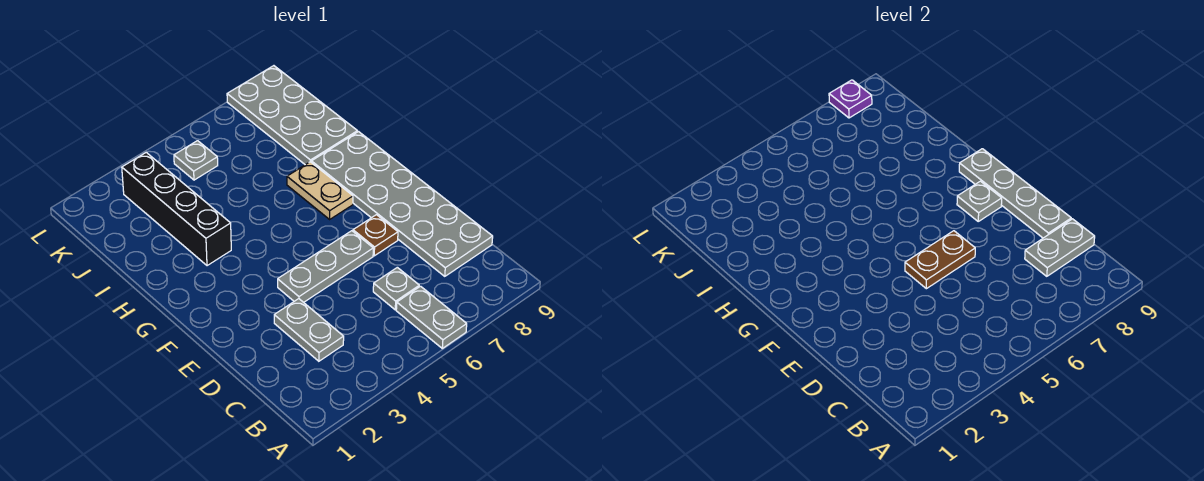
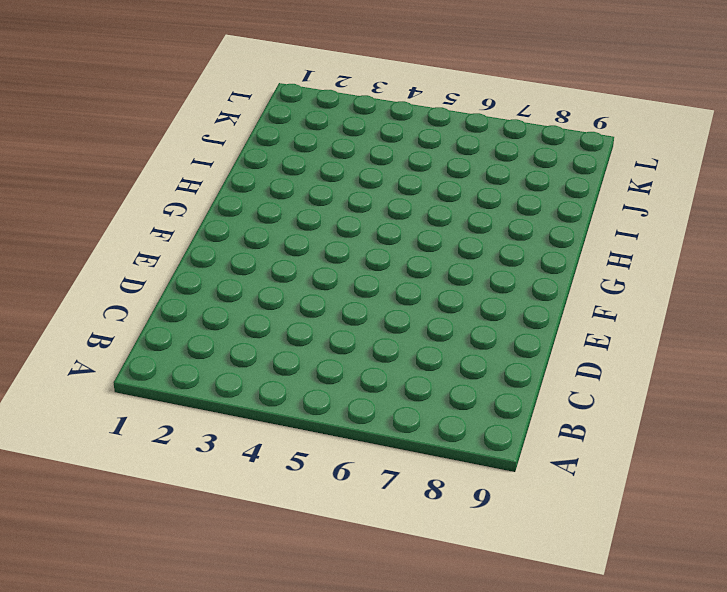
none -> grey 1x2 plate [396,286,467,348]
none -> grey 1x2 plate [274,299,344,361]
none -> grey 1x1 plate [373,267,419,310]

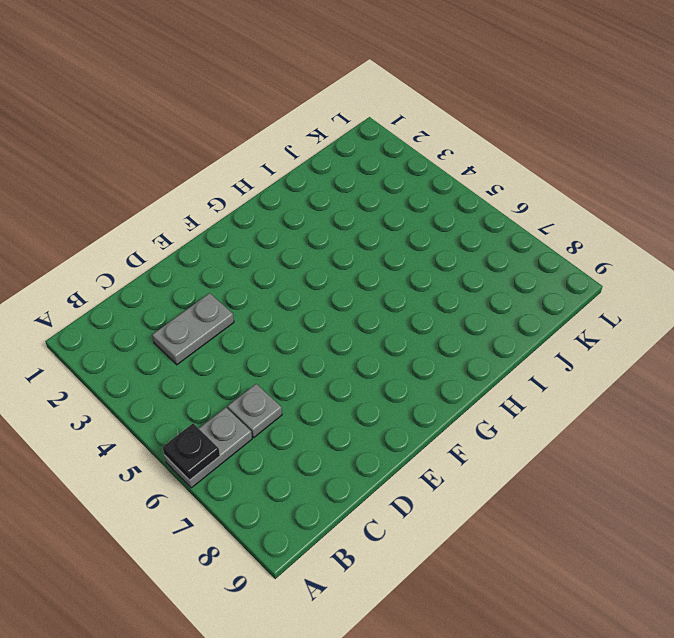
black 1x1 plate [163,423,220,480] -> none
none -> grey 2x6 plate [311,132,493,276]
none -> grey 1x3 plate [278,231,373,302]
none -> brown 1x1 plate [353,215,398,256]

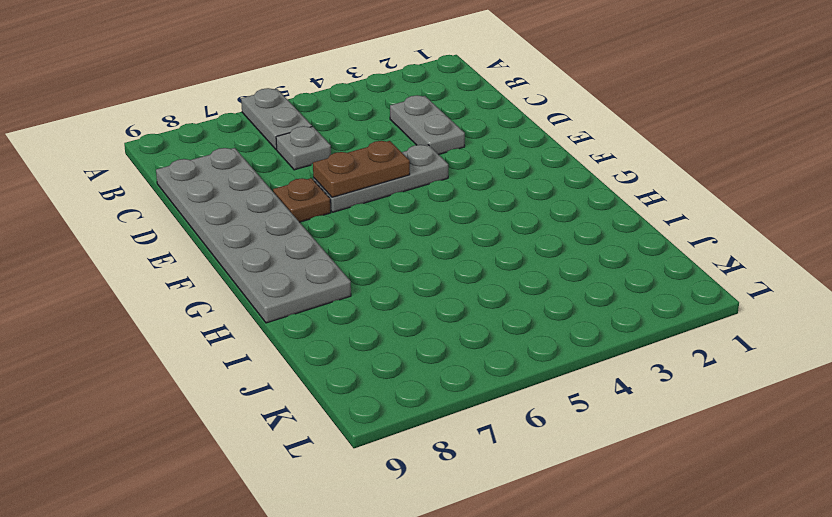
none -> tan 1x2 plate [287,162,353,219]
none -> black 1x4 brick [122,153,231,266]
none -> grey 2x4 plate [227,66,357,165]

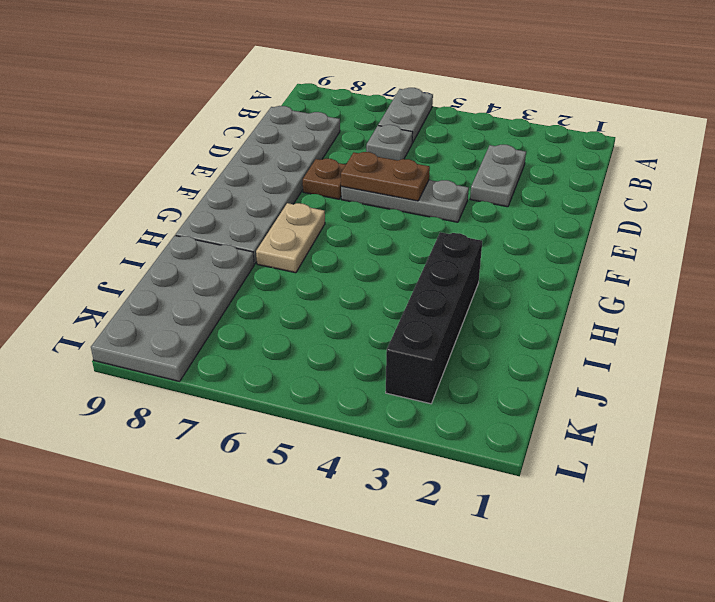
none -> grey 1x1 plate [174,141,218,180]
none -> grey 1x2 plate [1025,219,1095,276]
none -> grey 1x4 plate [959,149,1071,238]

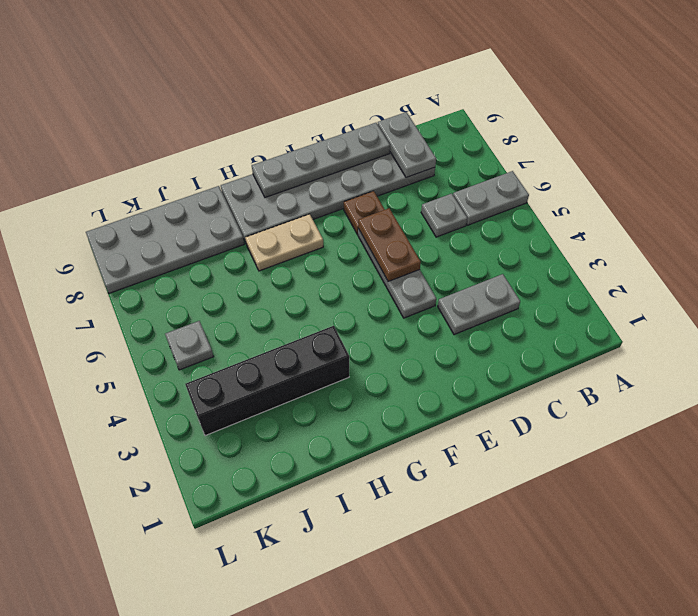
none -> grey 1x1 plate [957,181,1002,221]
none -> purple 1x1 plate [829,80,872,118]

